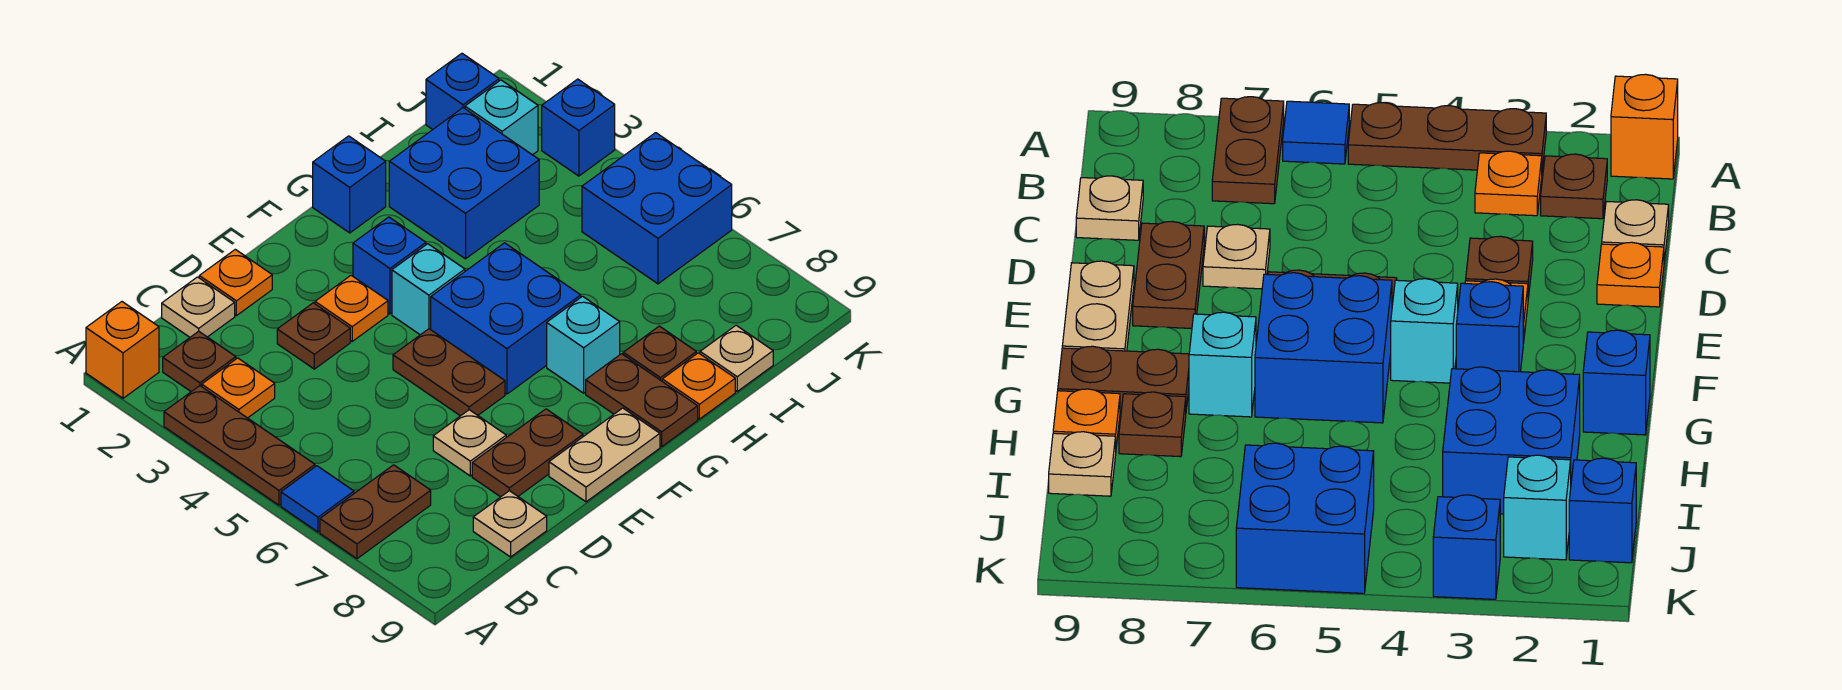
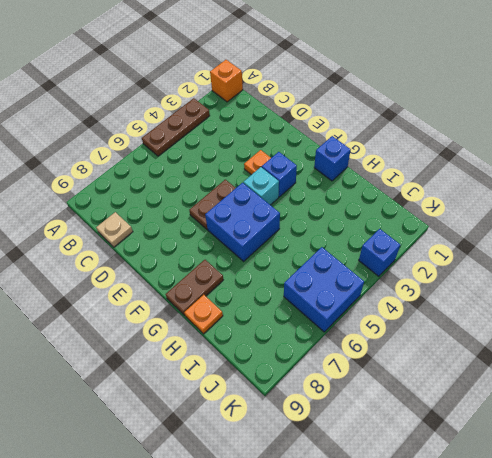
none -> blue 1x1 tile [281,466,354,532]
none -> brown 1x2 plate [320,465,431,559]
none -> brown 1x1 plate [163,331,236,392]

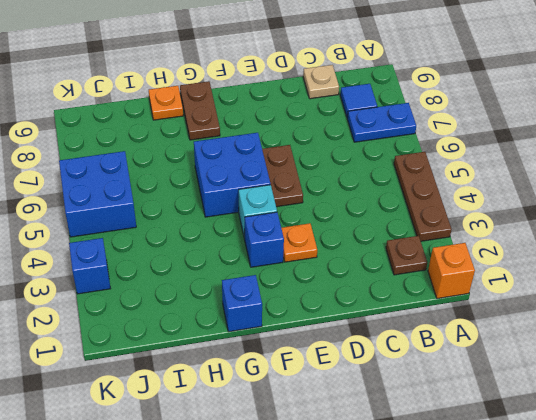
blue 1x2 plate [347,103,416,142] -> brown 1x2 plate [320,465,431,559]
blue 1x1 tile [340,84,377,118] -> blue 1x1 tile moved to [281,466,354,532]
none -> orange 1x1 plate [202,358,275,418]
none -> tan 1x1 plate [162,277,235,337]
none -> orange 1x1 plate [199,249,272,316]

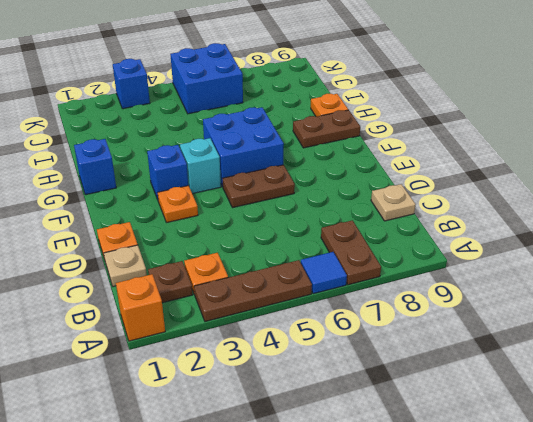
none -> brown 1x1 plate [277,303,350,369]
none -> tan 1x1 plate [433,410,506,476]
none -> brown 1x2 plate [472,409,583,497]

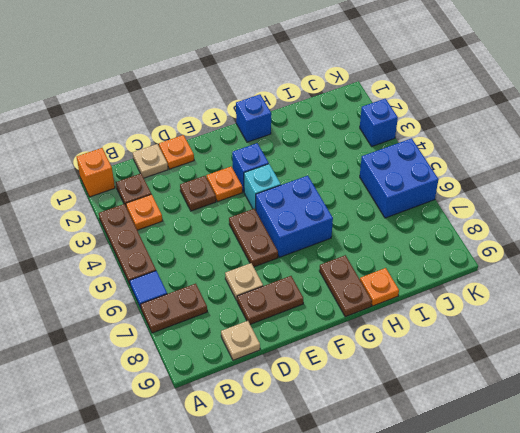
none -> tan 1x2 plate [549,408,660,502]
none -> cyan 1x1 brick [547,296,620,393]
none -> blue 2x2 brick [389,108,539,259]

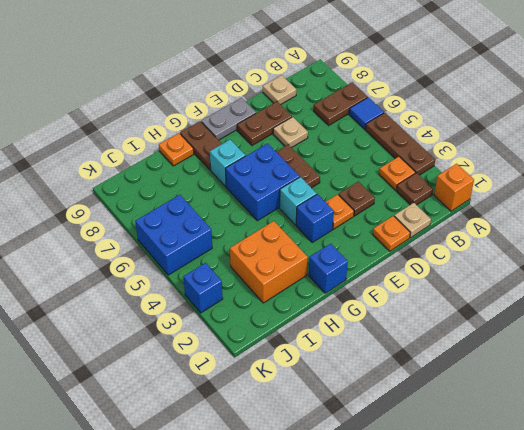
grey 1x2 plate [201,98,256,140] -> tan 1x2 plate [549,408,660,502]
orange 2x2 brick [230,221,308,303] -> blue 2x2 brick [389,108,539,259]
none -> brown 1x1 plate [623,326,696,381]
none -> tan 1x1 plate [700,325,773,391]
none -> blue 1x1 brick [426,53,499,130]

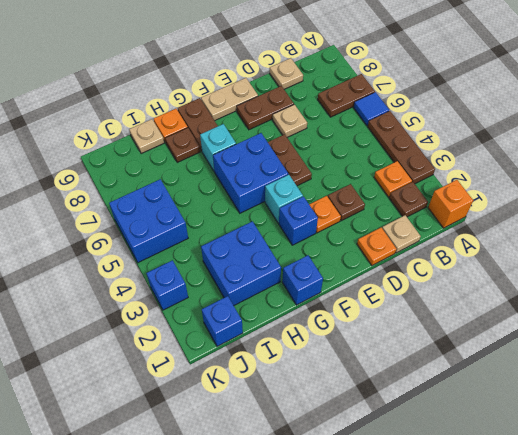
none -> cyan 1x1 brick [465,80,538,155]

